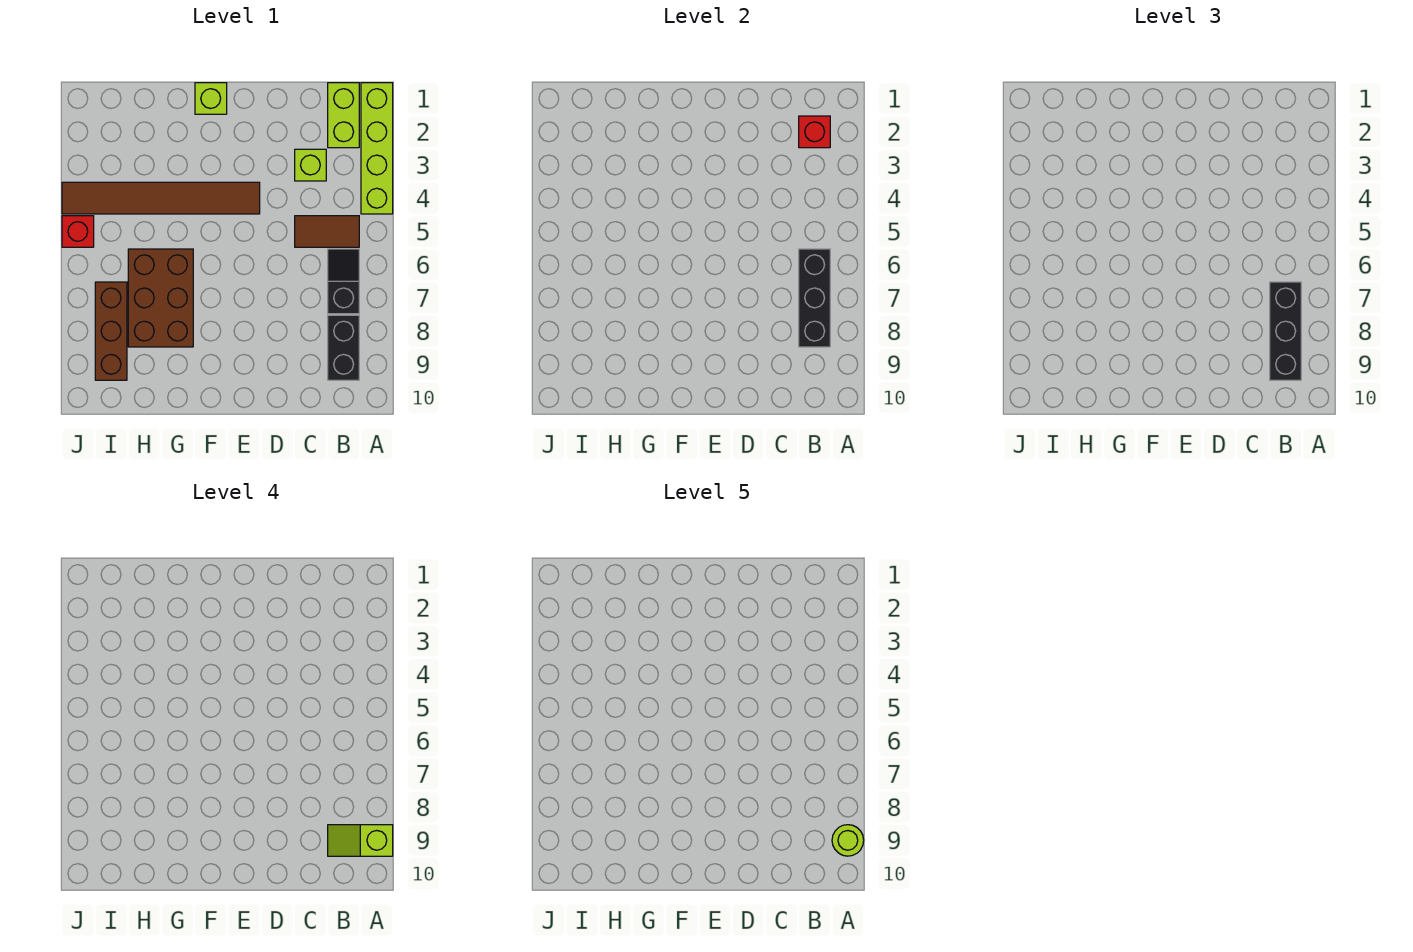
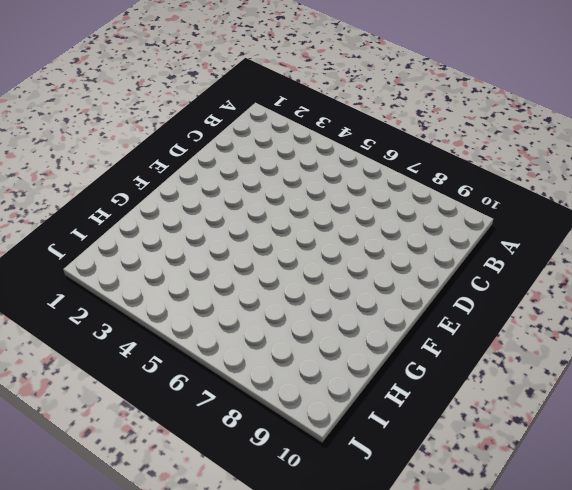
none -> lime 1x4 brick [361,83,393,214]
none -> lime 1x2 brick [328,83,359,148]
none -> brown 1x2 tile [295,216,359,247]

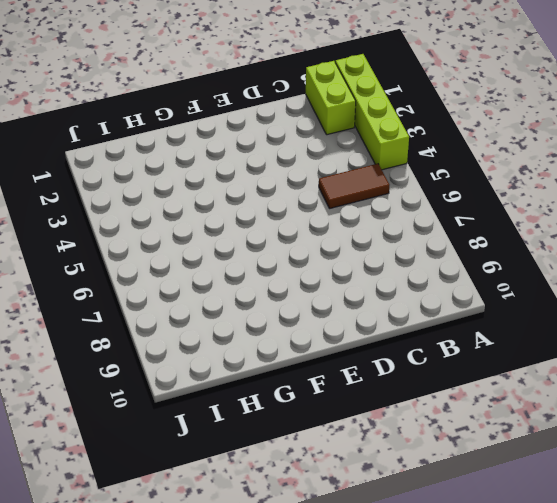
none -> black 1x2 slope [328,249,359,314]
none -> black 1x2 brick [328,315,359,380]
none -> lime 1x1 brick [295,149,326,181]

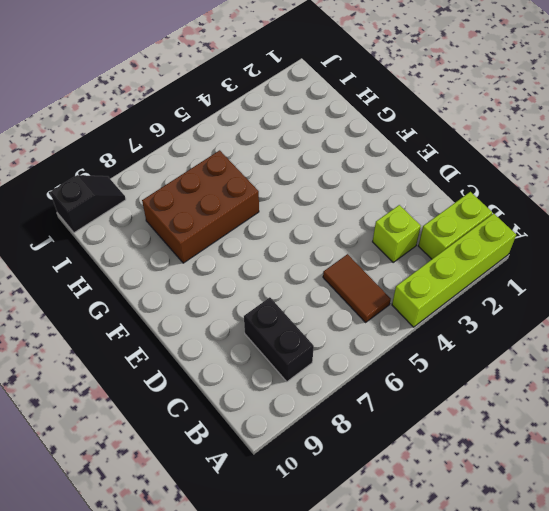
black 1x2 brick [244,297,314,382] -> black 1x2 brick turned to [328,315,359,380]
black 1x2 slope [50,175,126,233] -> black 1x2 slope moved to [328,249,359,314]
none -> brown 1x6 tile [62,182,260,214]
none -> lime 1x1 brick [195,83,227,114]
none -> brown 1x3 brick [95,282,127,380]

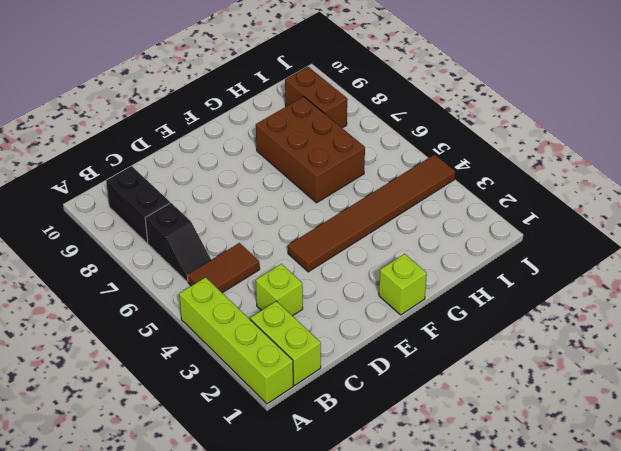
brown 1x2 brick [285,67,347,128] -> brown 1x3 brick [95,282,127,380]
none -> red 1x1 brick [62,216,94,247]
none -> red 1x1 brick [799,116,830,148]
none -> black 1x3 brick [799,249,830,347]

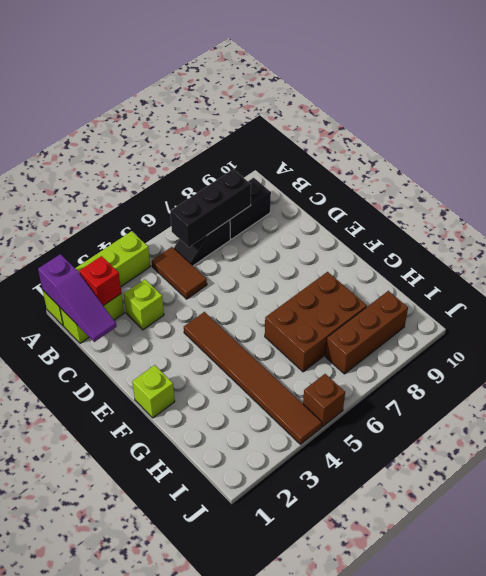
purple 1x3 slope [38,254,117,342] -> none
brown 1x1 brick [303,374,345,427] -> red 1x1 brick [62,216,94,247]
none -> black 1x3 brick [1270,282,1301,380]
none -> lime 1x2 slope [328,825,393,856]
none -> lime 1x1 round brick [832,825,864,856]

